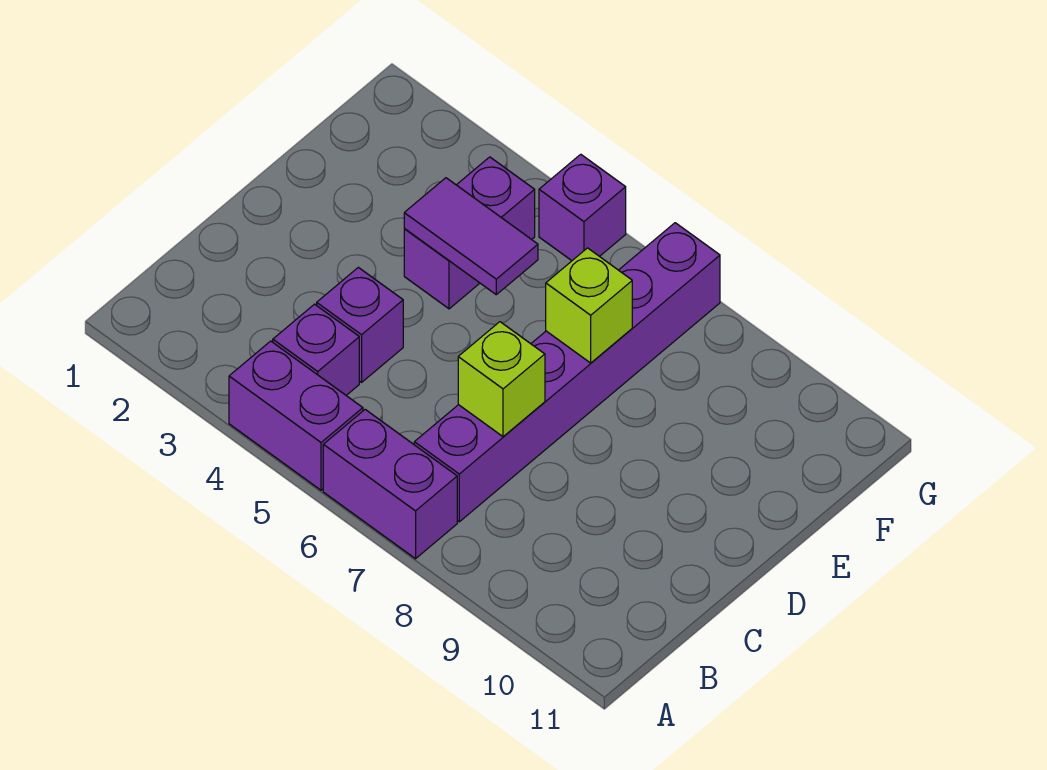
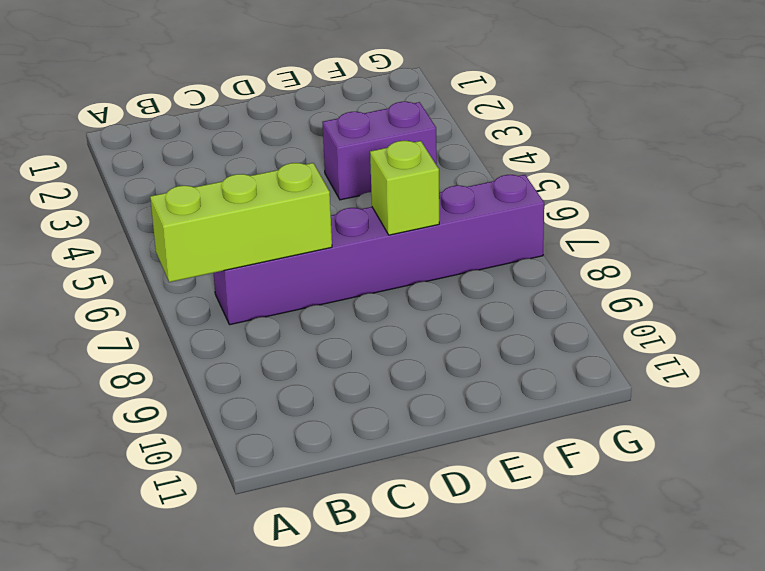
lime 1x3 brick [150,163,332,282] -> lime 1x1 brick [458,322,545,437]
none -> purple 1x2 brick [229,341,363,490]
none -> purple 1x2 brick [323,410,457,559]

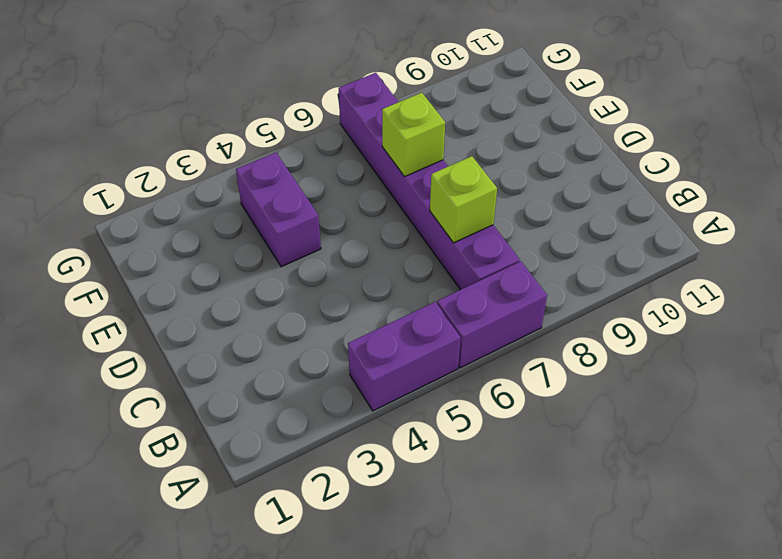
none -> purple 1x1 brick [273,304,359,395]
none -> purple 1x1 brick [317,267,403,382]

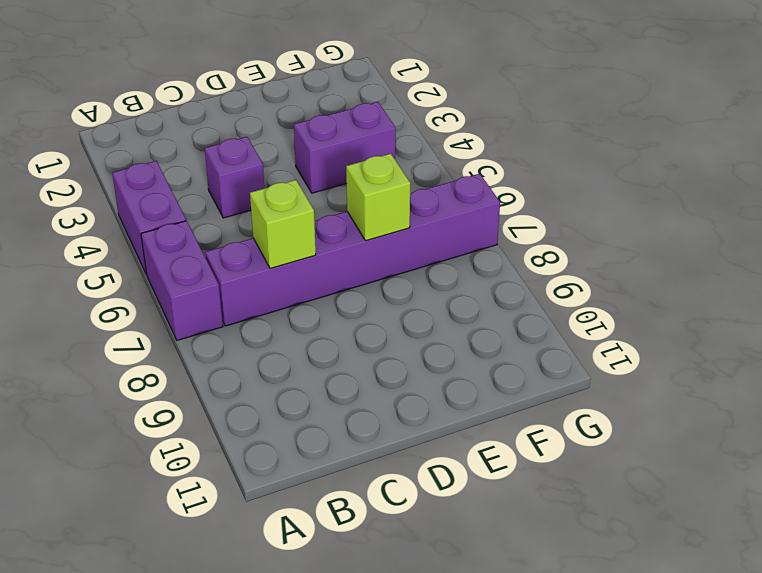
none -> purple 1x1 brick [273,304,359,395]
none -> purple 1x1 brick [539,154,626,261]

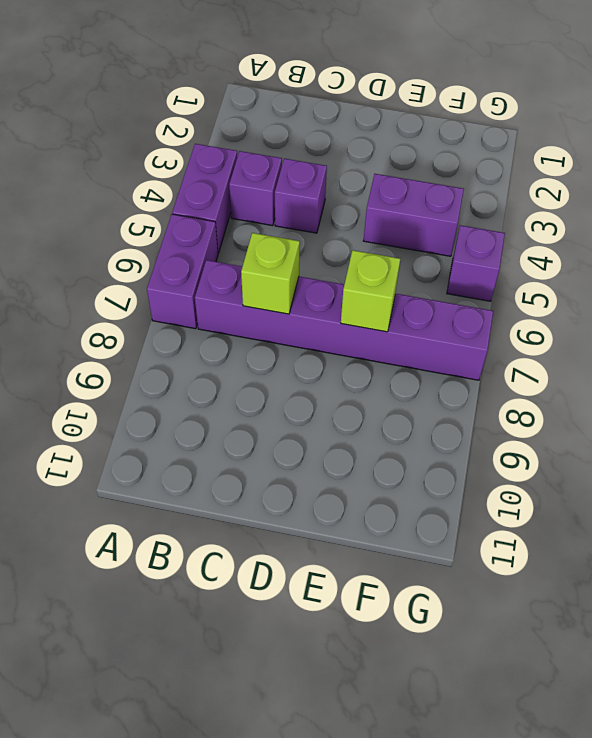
none -> purple 1x2 tile [404,178,538,295]

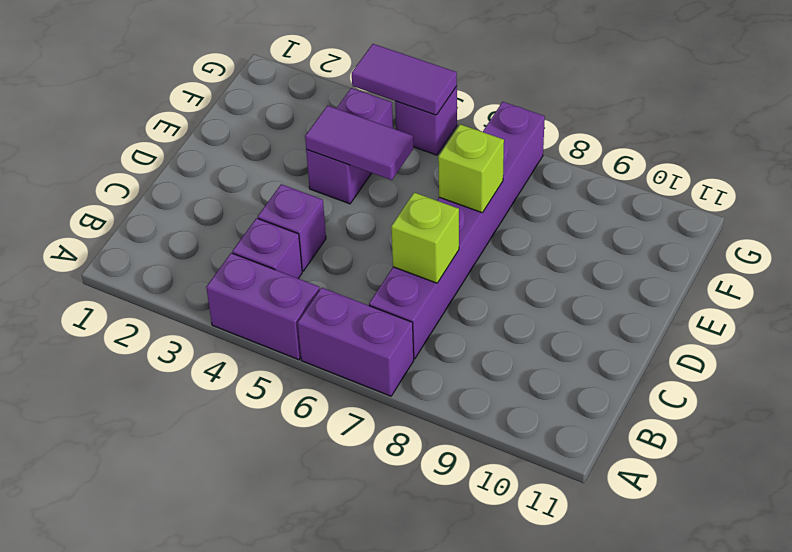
purple 1x2 tile [352,44,457,115] -> none

